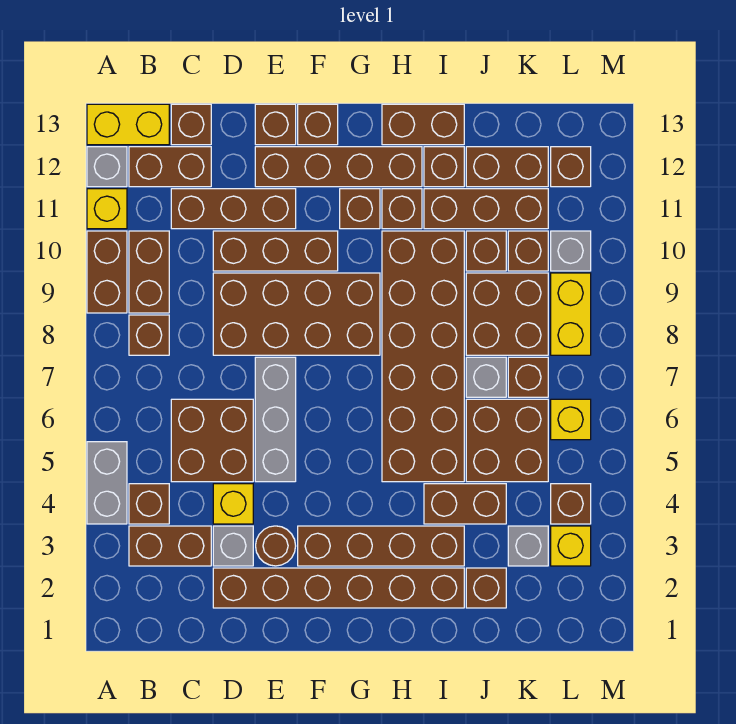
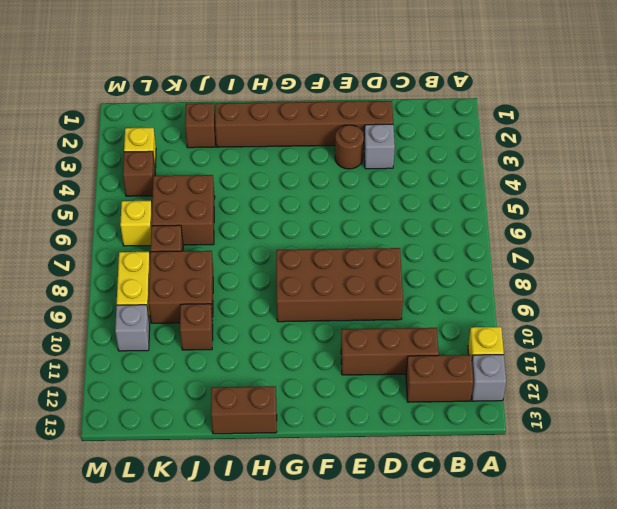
none -> grey 1x2 brick [87,442,127,524]
none -> brown 1x2 brick [87,231,127,313]
none -> yellow 1x2 brick [87,104,169,145]
none -> brown 1x2 brick [129,526,211,566]

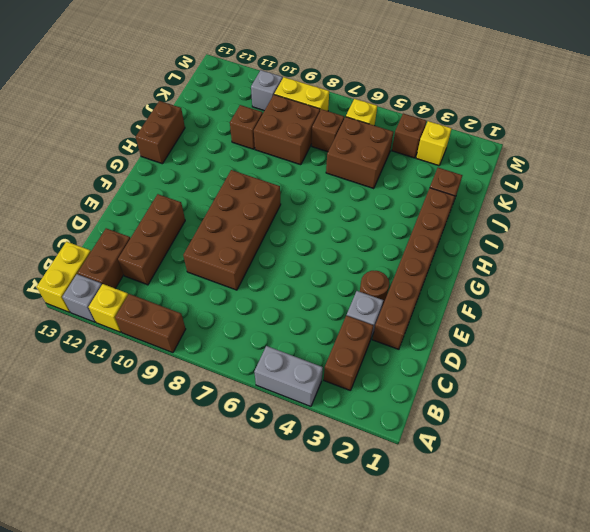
none -> brown 1x1 brick [129,484,169,524]
none -> brown 1x1 brick [129,315,169,355]
none -> brown 1x2 brick [129,231,169,313]
none -> brown 2x2 brick [171,399,253,482]

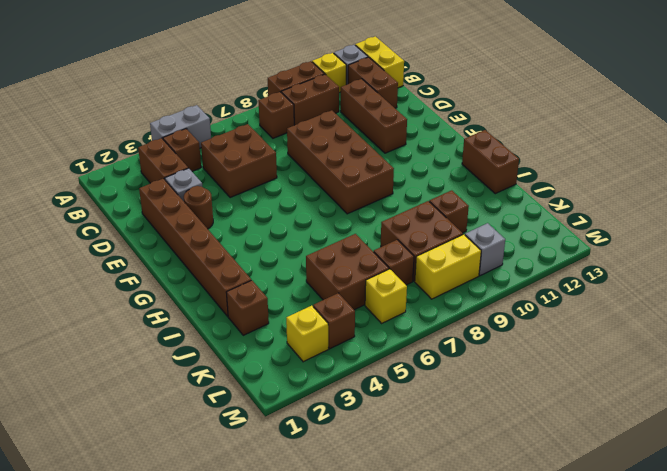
none -> brown 1x1 brick [171,104,211,145]
none -> yellow 1x1 brick [213,484,253,524]
none -> brown 1x3 brick [213,231,338,271]
none -> grey 1x3 brick [255,357,296,482]

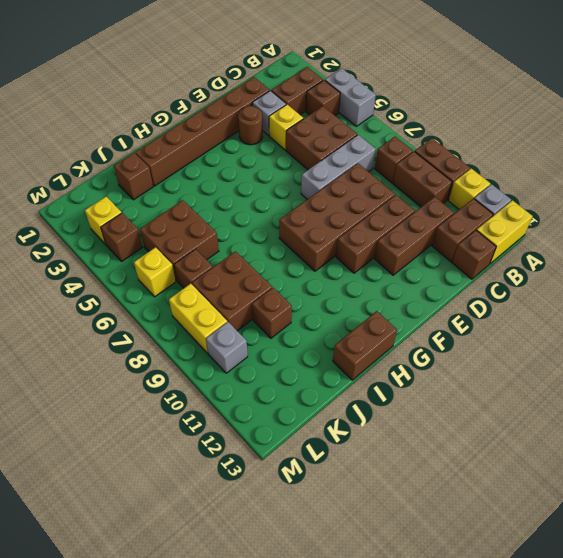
grey 1x3 brick [301,135,376,199] -> grey 1x3 brick turned to [255,357,296,482]
none -> brown 1x4 brick [255,147,422,187]
none -> brown 1x1 brick [255,104,296,145]
none -> brown 1x4 brick [298,526,464,566]
none -> brown 1x1 brick [298,104,338,145]

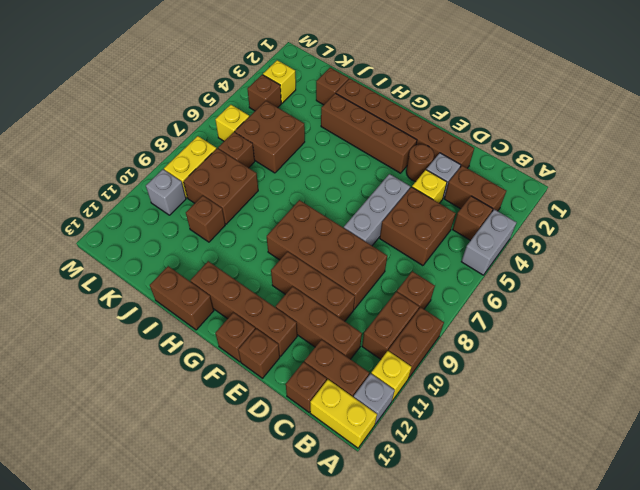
none -> brown 1x1 brick [340,189,380,229]
none -> brown 2x6 brick [382,231,464,482]
none -> brown 1x1 brick [382,189,422,229]
none -> brown 1x2 brick [424,484,506,524]

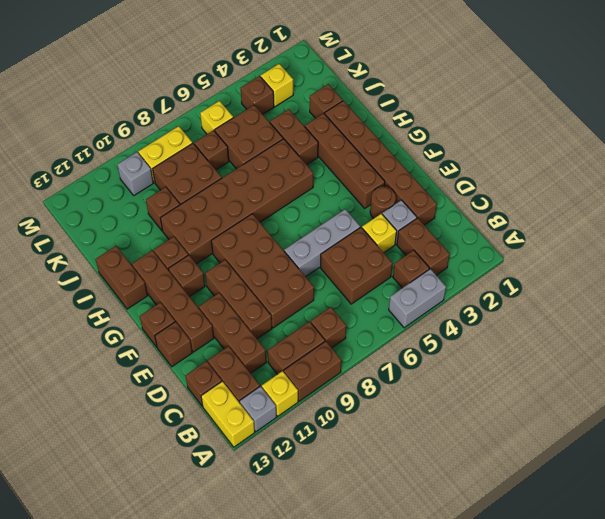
none -> brown 1x3 brick [424,189,548,229]
none -> brown 1x1 brick [424,147,464,187]
none -> grey 1x1 brick [466,357,506,397]
none -> brown 1x2 brick [466,147,548,187]

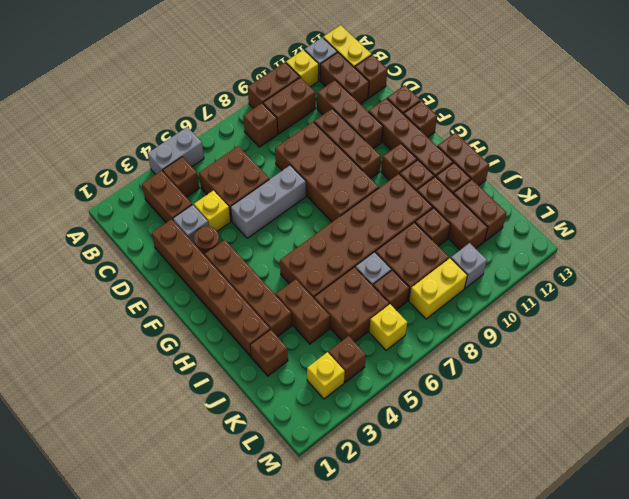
none -> grey 1x1 brick [508,526,548,566]
none -> brown 1x1 brick [508,231,548,271]
none -> brown 1x1 brick [551,147,591,187]

